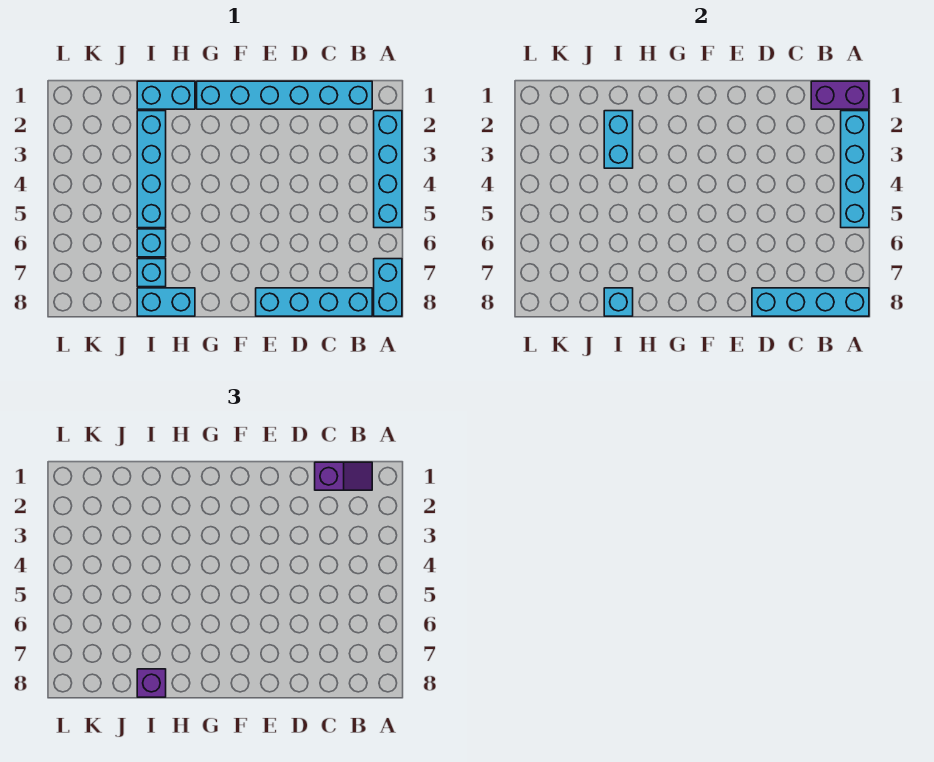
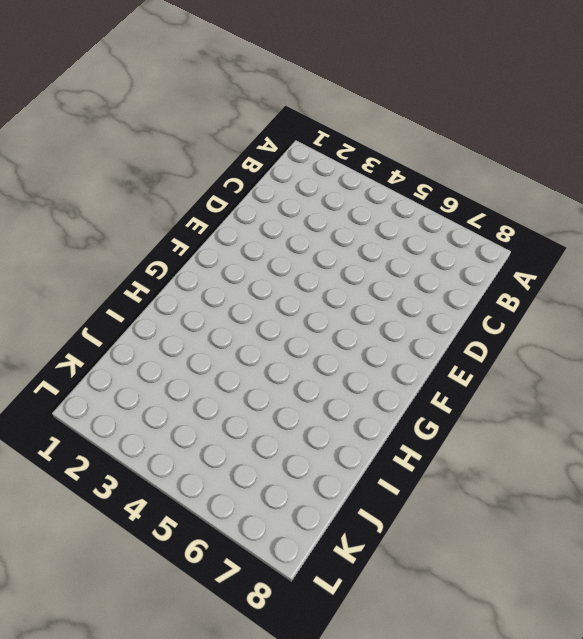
none -> cyan 1x4 brick [374,111,402,228]
none -> cyan 1x2 brick [374,259,402,316]
none -> cyan 1x6 brick [197,81,372,109]

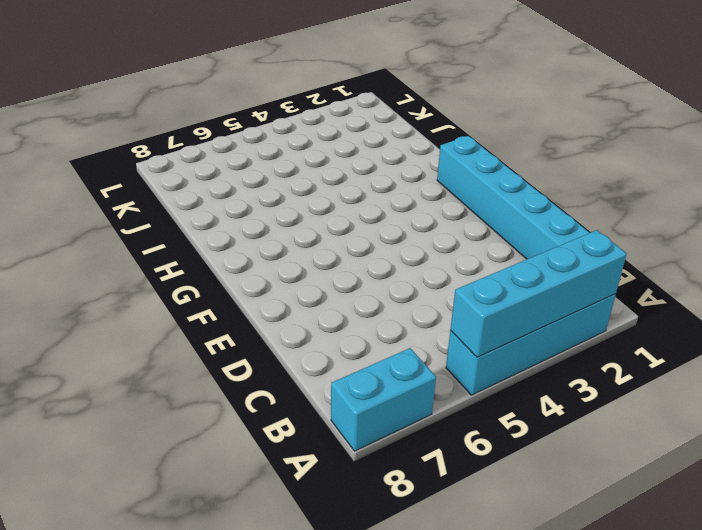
none -> cyan 1x4 brick [256,288,372,316]
none -> cyan 1x2 brick [137,81,195,109]
none -> cyan 1x2 brick [137,288,195,316]

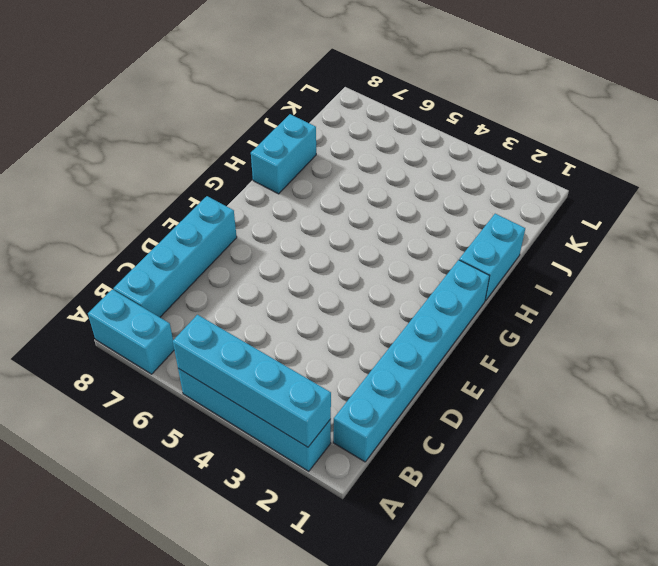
none -> cyan 1x4 brick [137,111,166,228]
none -> cyan 1x1 brick [137,229,166,257]
none -> cyan 1x1 brick [137,259,166,287]

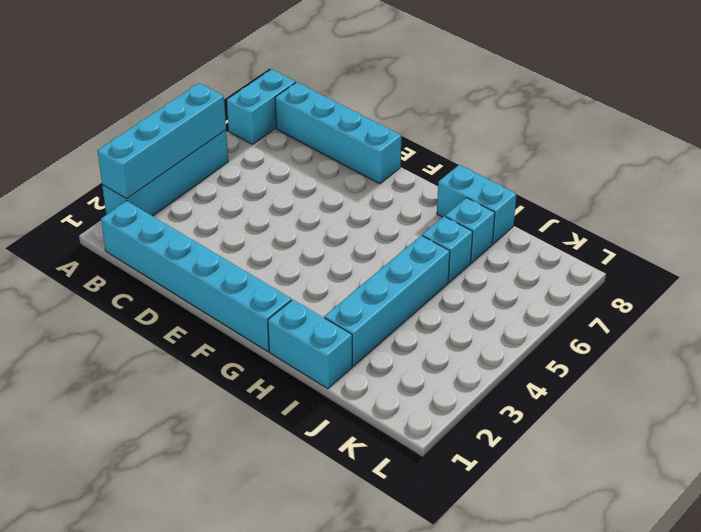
none -> purple 1x2 brick [811,81,869,109]
none -> cyan 1x4 brick [752,288,869,316]
none -> cyan 1x2 brick [604,111,633,168]

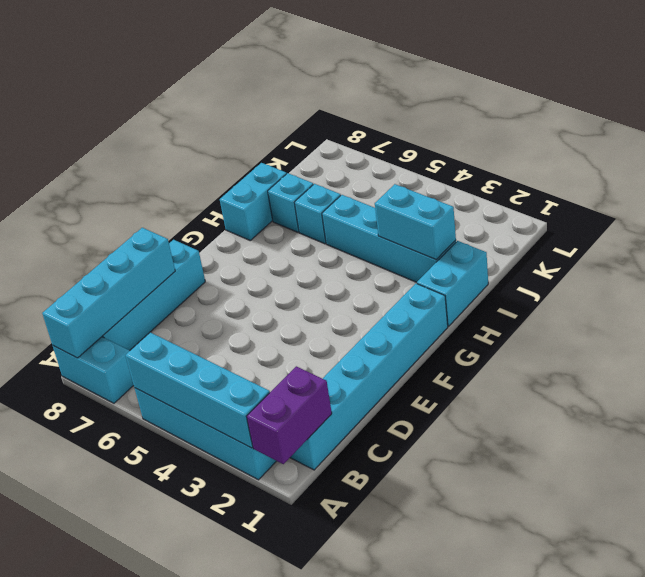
none -> cyan 1x1 brick [604,288,633,316]
none -> purple 1x2 slope [315,462,372,490]
none -> purple 1x1 brick [137,669,166,697]

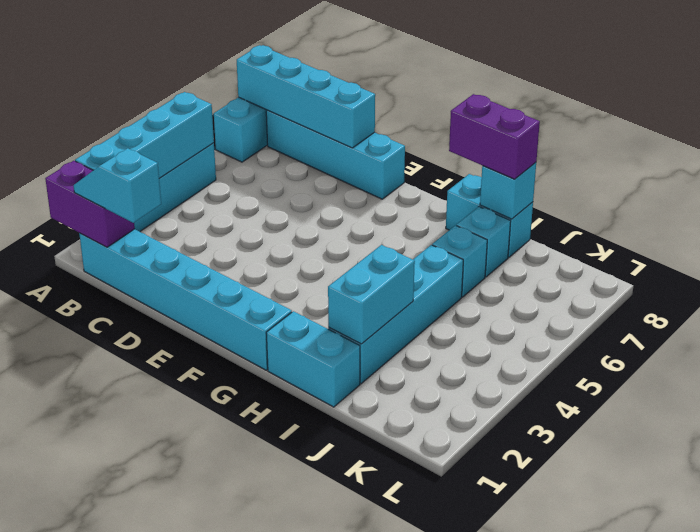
cyan 1x2 slope [74,148,161,223] -> purple 1x2 slope [315,462,372,490]
purple 1x2 brick [449,94,540,179] -> purple 1x1 brick [137,669,166,697]

